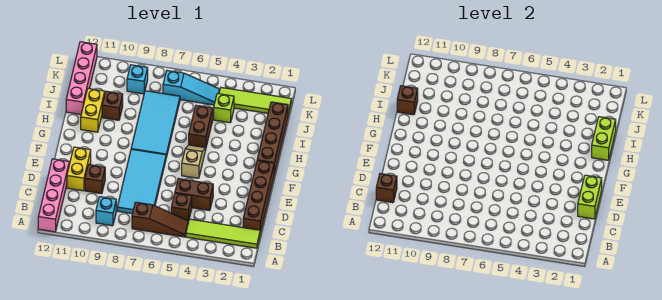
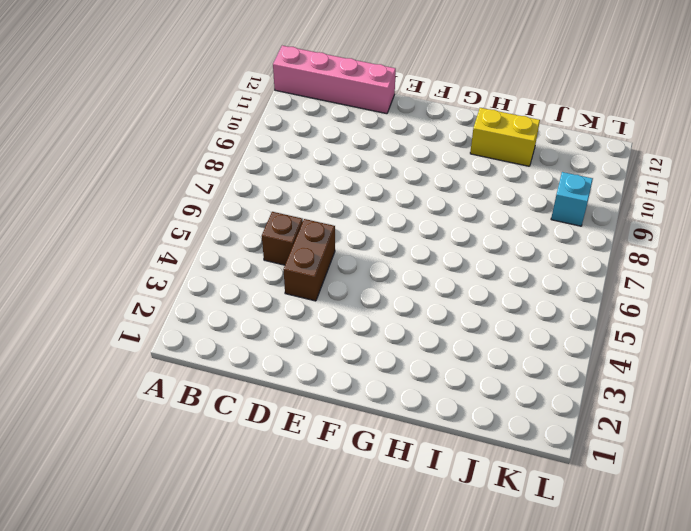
none -> lime 1x4 tile [186,219,260,248]
none -> brown 1x3 slope [132,202,188,237]
none -> cyan 1x1 brick [96,197,116,226]

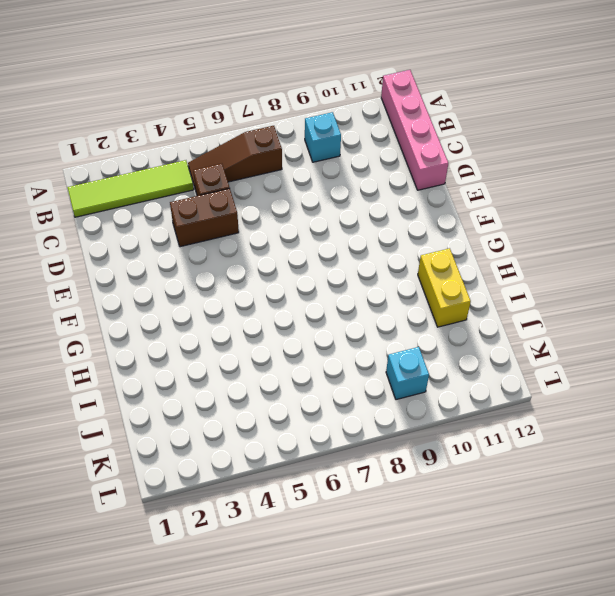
none -> brown 1x4 brick [243,161,274,233]
none -> cyan 2x4 tile [117,149,166,214]
none -> brown 1x1 brick [85,164,105,194]

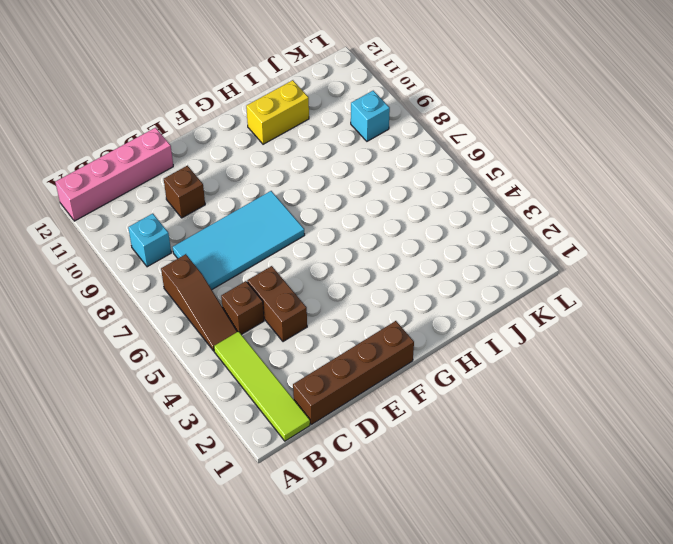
none -> yellow 1x2 brick [67,147,91,191]
none -> tan 1x2 slope [182,145,206,178]
none -> brown 1x4 brick [257,102,288,174]

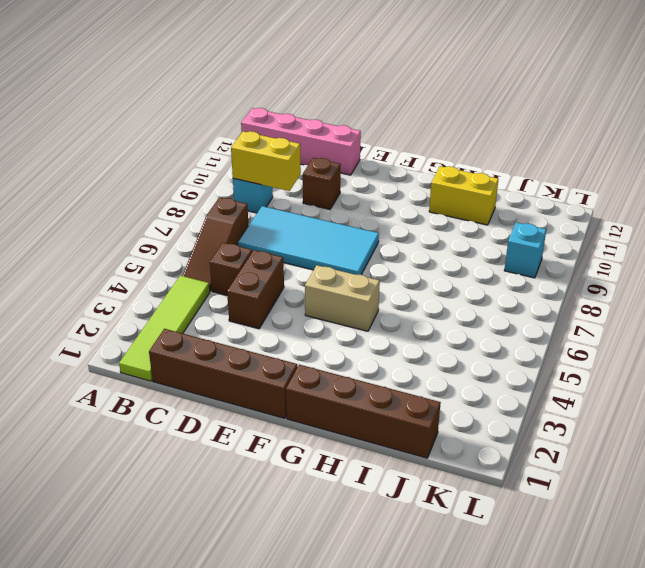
yellow 1x2 brick [231,131,301,191] -> yellow 1x2 brick moved to [67,147,91,191]
tan 1x2 brick [305,265,380,331] -> tan 1x2 slope [182,145,206,178]
none -> cyan 2x4 tile [131,91,180,157]
none -> brown 1x2 brick [189,105,213,148]
none -> brown 1x1 brick [102,91,123,120]

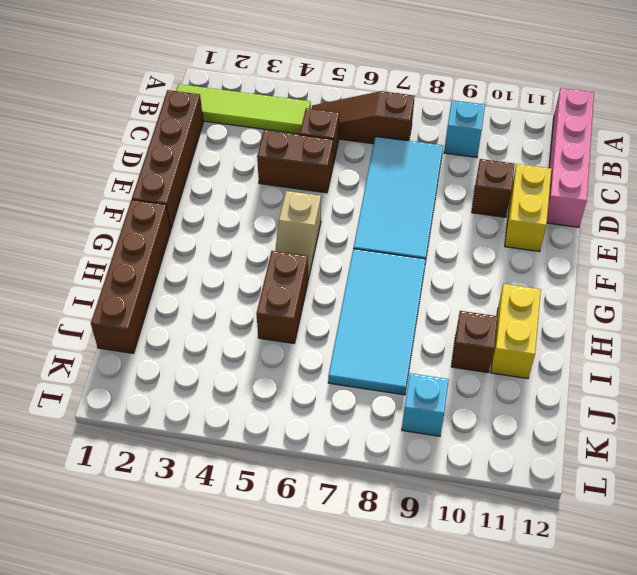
none -> pink 1x4 brick [66,42,97,114]
none -> lime 1x1 brick [214,94,234,123]
none -> lime 1x4 tile [219,88,292,115]

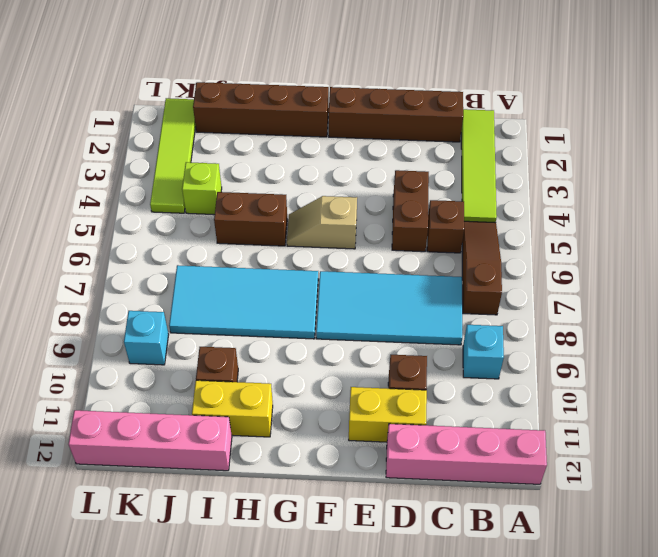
none -> cyan 1x3 slope [163,71,220,105]
none -> brown 1x1 brick [376,174,397,203]
none -> lime 1x2 brick [578,175,602,219]

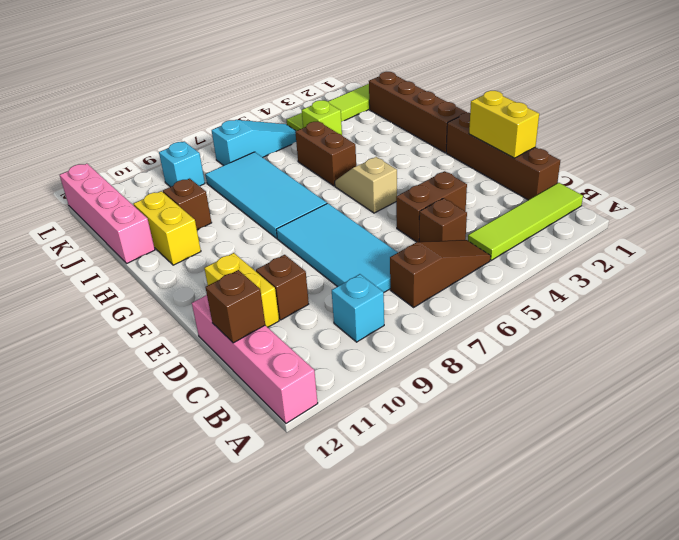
yellow 1x2 brick [469,91,539,158] -> lime 1x2 brick [578,175,602,219]
none -> lime 1x2 brick [592,117,616,160]
none -> brown 1x1 brick [397,86,418,115]

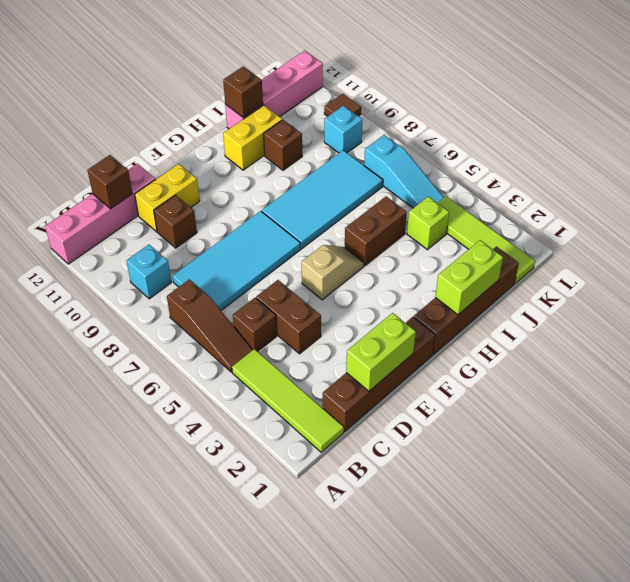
brown 1x1 tile [324,94,361,116] -> none

